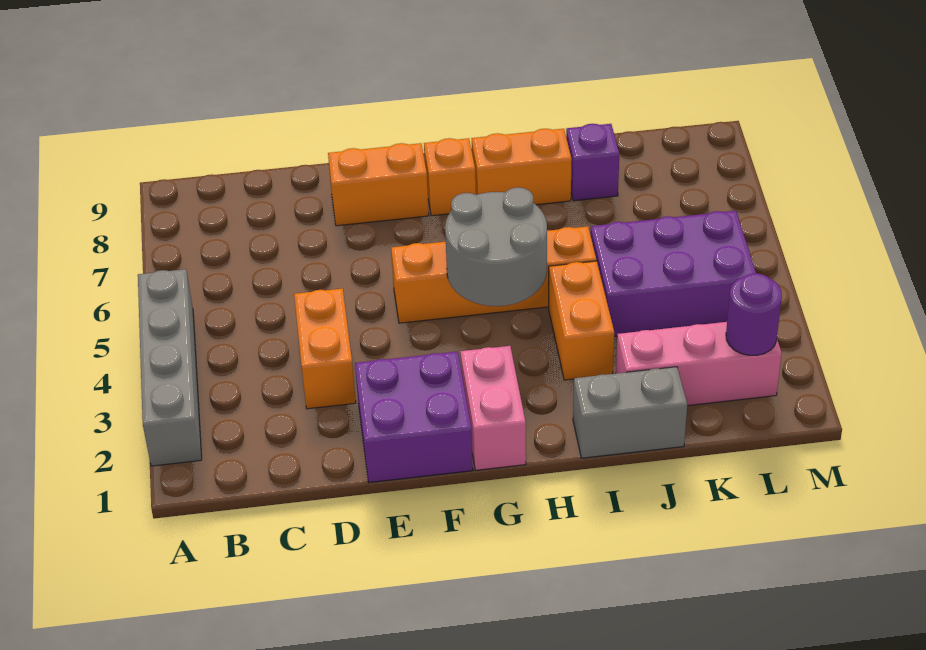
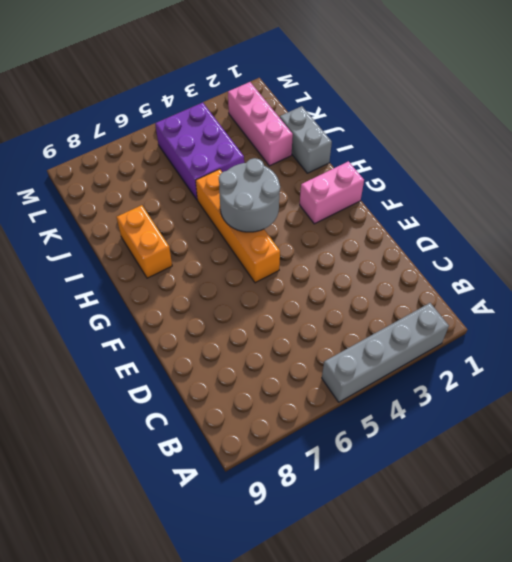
none -> orange 1x2 brick [294,288,356,409]
none -> purple 2x2 brick [355,351,473,482]
none -> orange 1x2 brick [328,143,429,226]

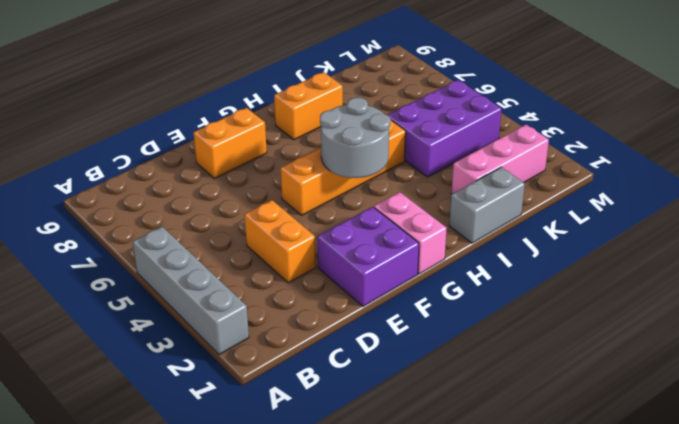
none -> orange 1x1 brick [424,138,476,216]
none -> orange 1x2 brick [549,261,614,380]
none -> purple 1x1 brick [566,124,619,201]

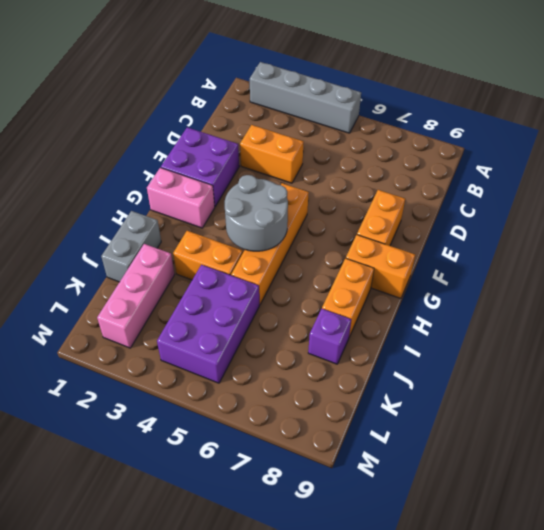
orange 1x2 brick [346,235,415,299] -> orange 1x1 brick [424,138,476,216]
none -> purple 1x1 round brick [726,273,782,355]

